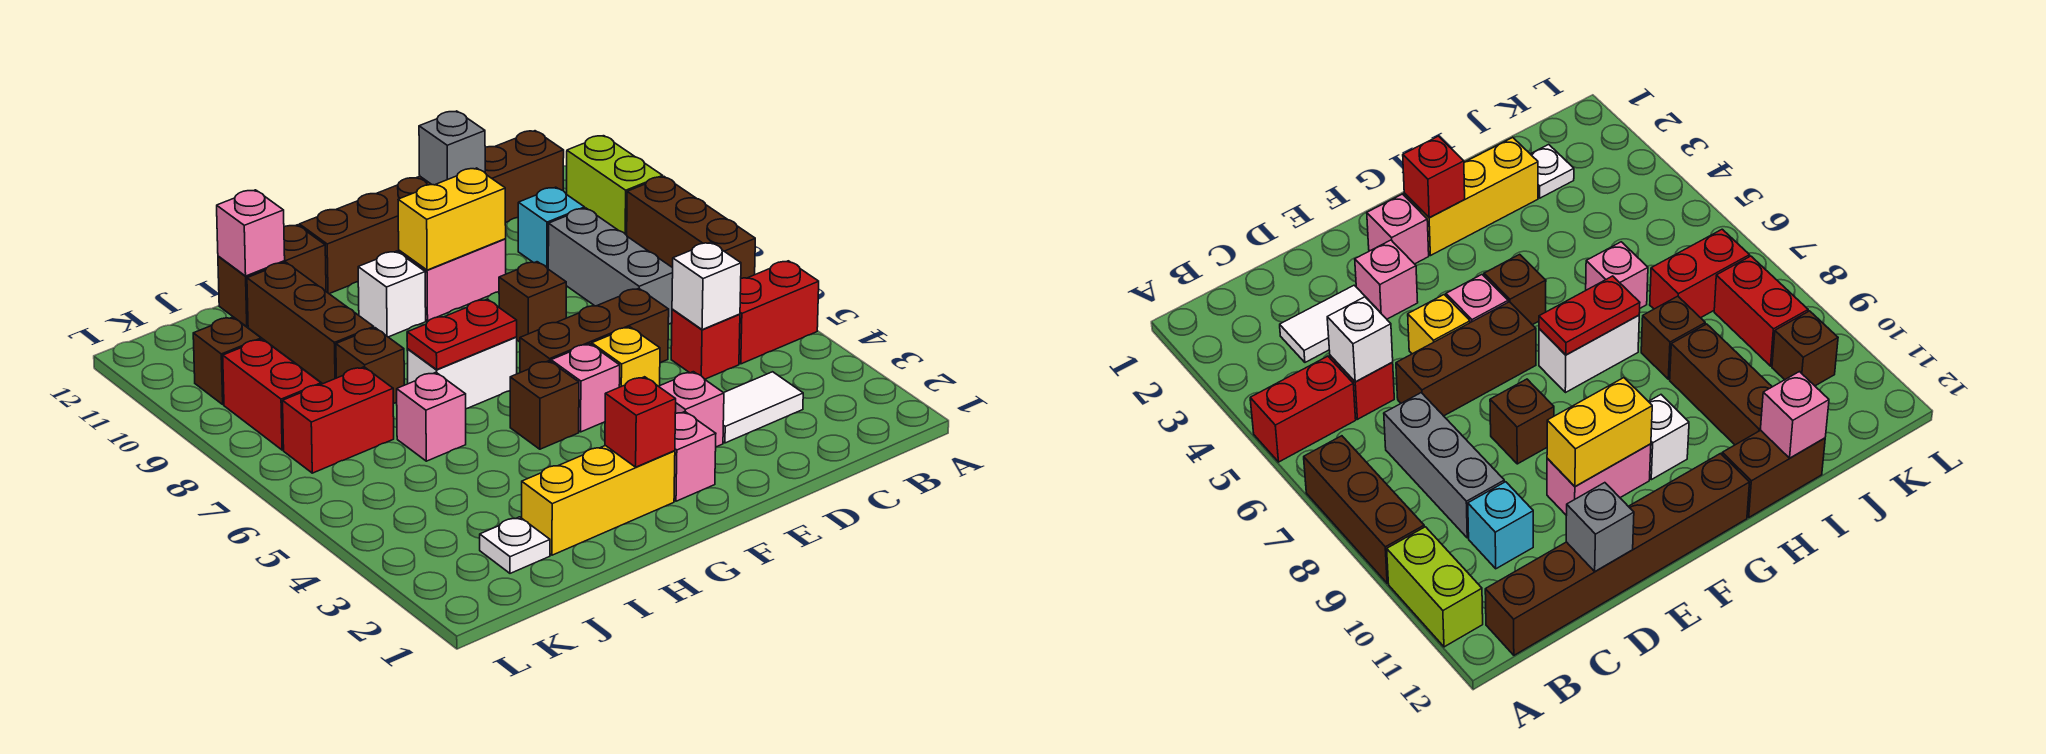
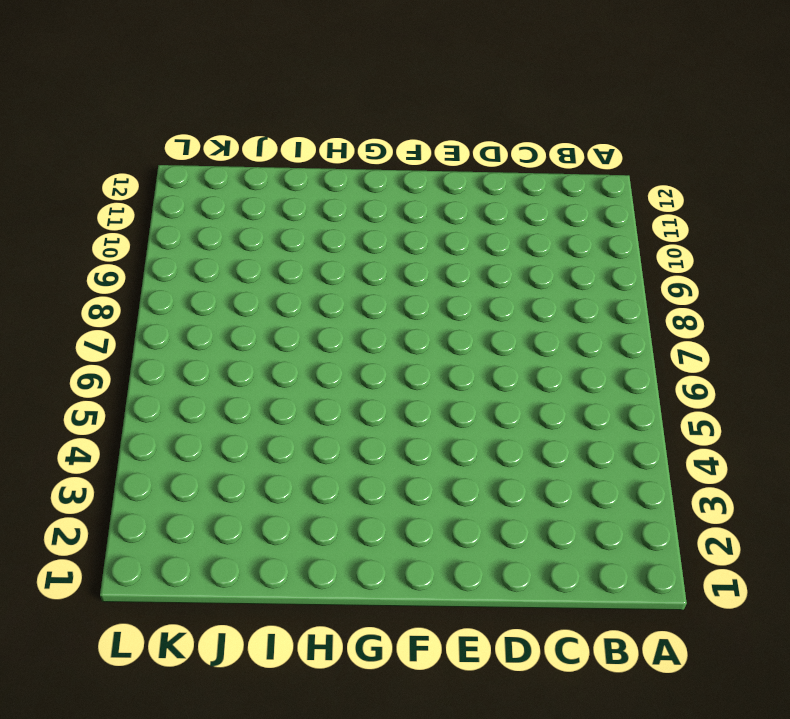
none -> red 1x2 brick [739,261,819,364]
none -> brown 1x3 brick [627,177,755,278]
none -> lime 1x2 brick [567,136,663,235]
none -> brown 1x6 brick [299,131,564,294]

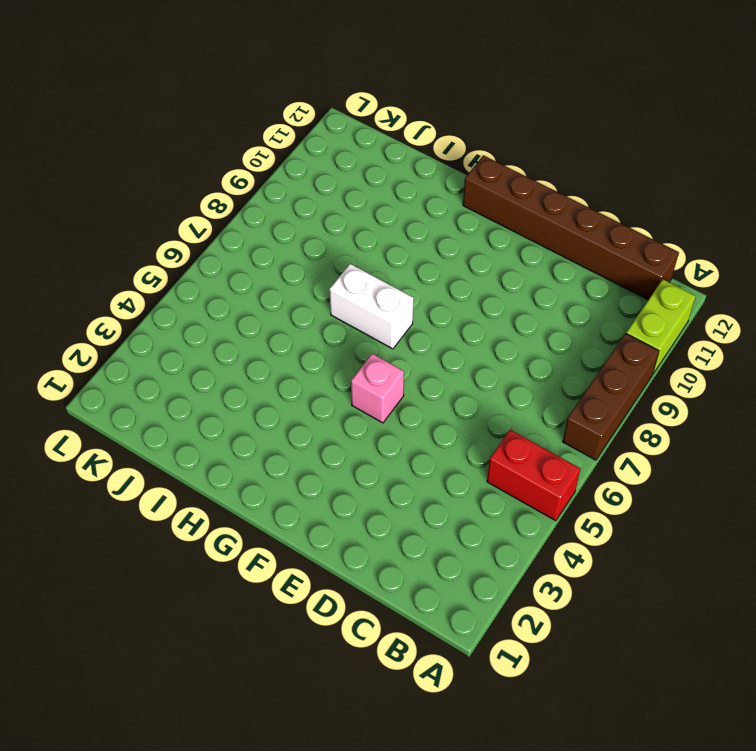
none -> white 1x2 tile [723,372,803,443]
none -> red 1x1 brick [671,309,740,379]
none -> grey 1x3 brick [548,208,673,324]
none -> cyan 1x1 brick [518,187,585,269]

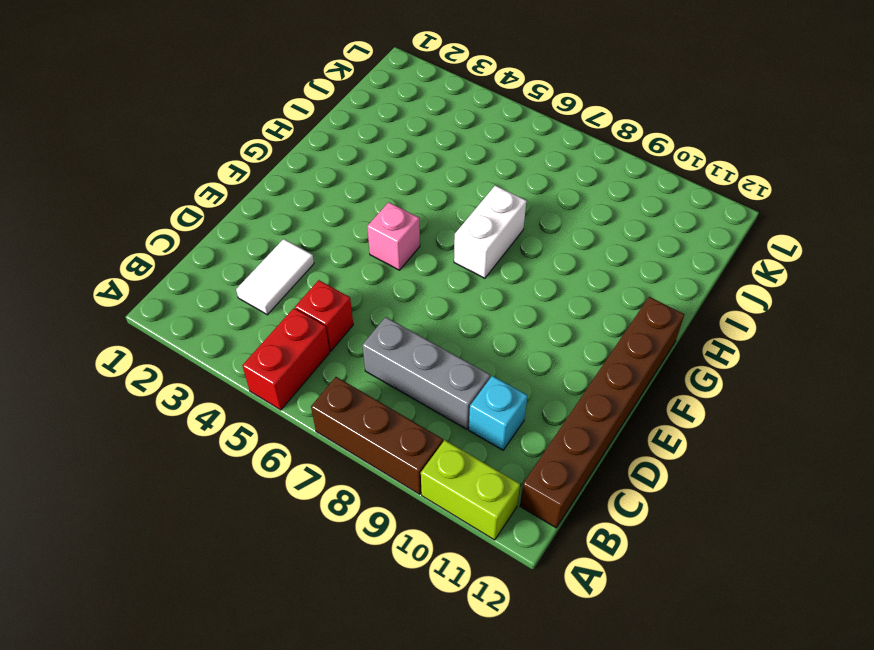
none -> brown 1x3 brick [520,288,669,373]
none -> pink 1x1 brick [659,372,724,447]
none -> yellow 1x1 brick [592,327,660,387]
none -> brown 1x1 brick [499,262,566,342]

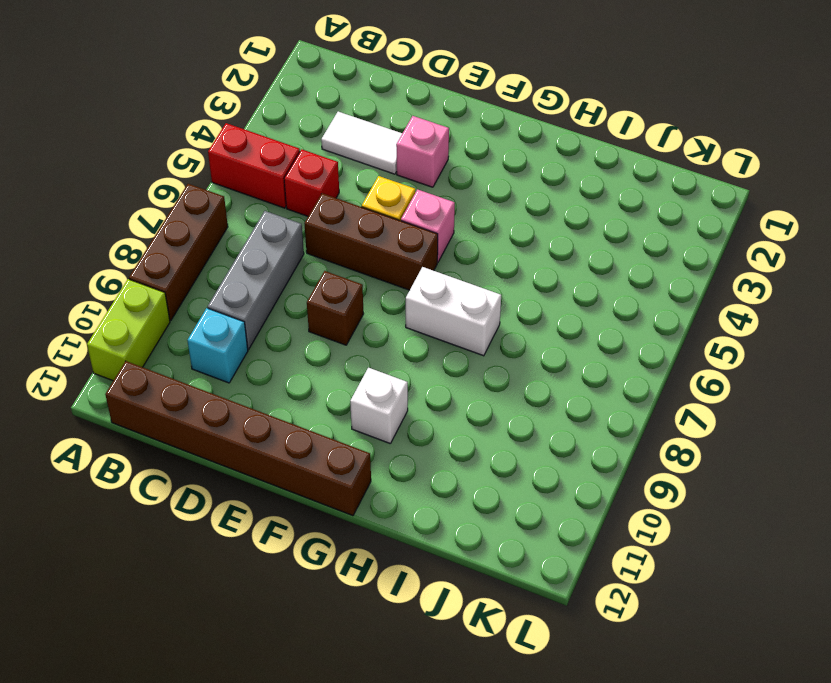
none -> pink 1x2 brick [399,239,506,321]
none -> pink 1x1 brick [674,412,716,501]
none -> yellow 1x3 brick [522,446,675,555]
none -> brown 1x1 brick [510,361,579,449]

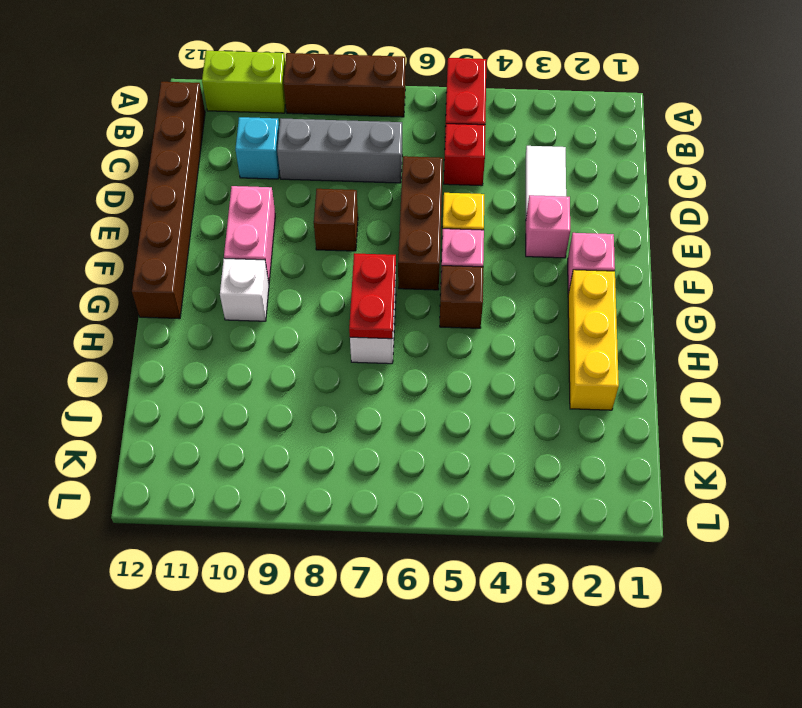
none -> brown 1x2 brick [218,225,326,327]
none -> pink 1x1 brick [397,372,466,461]
none -> brown 1x1 brick [336,328,404,404]
none -> brown 1x3 brick [247,262,374,384]

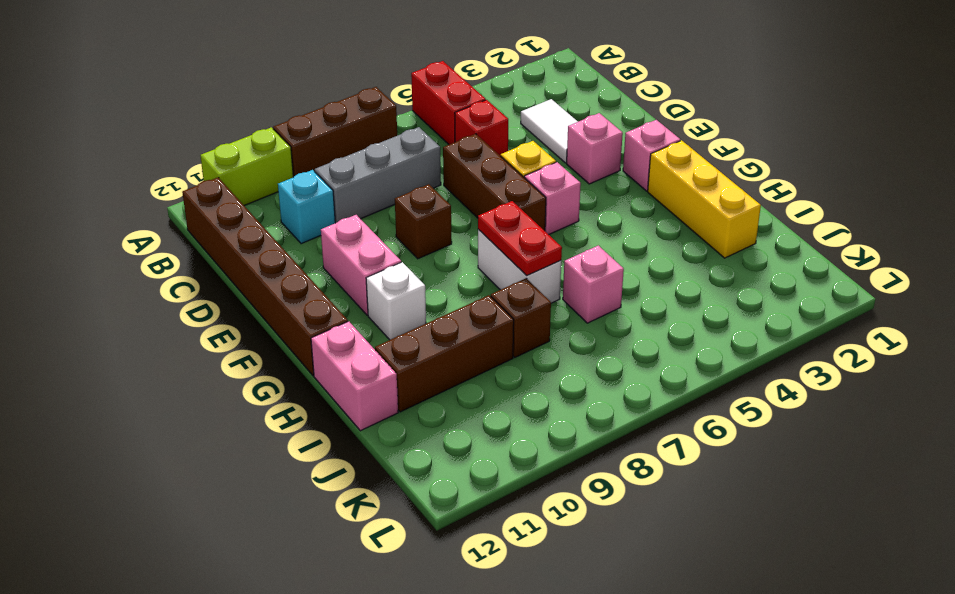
pink 1x2 brick [311,321,398,431] -> brown 1x2 brick [218,225,326,327]
none -> brown 1x1 brick [510,361,579,449]
none -> white 1x1 plate [480,517,550,573]
none -> red 1x2 brick [283,367,394,473]
none -> red 1x2 brick [223,339,321,450]

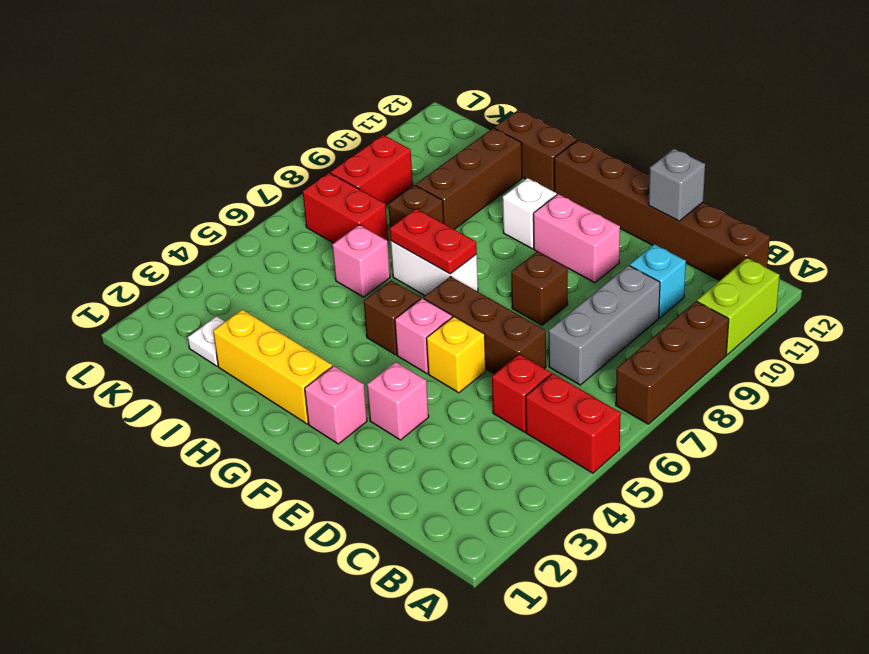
none -> white 1x2 tile [723,372,803,443]
none -> brown 1x1 brick [193,317,261,404]
none -> white 1x1 brick [672,242,741,330]
none -> yellow 1x2 brick [398,168,506,270]

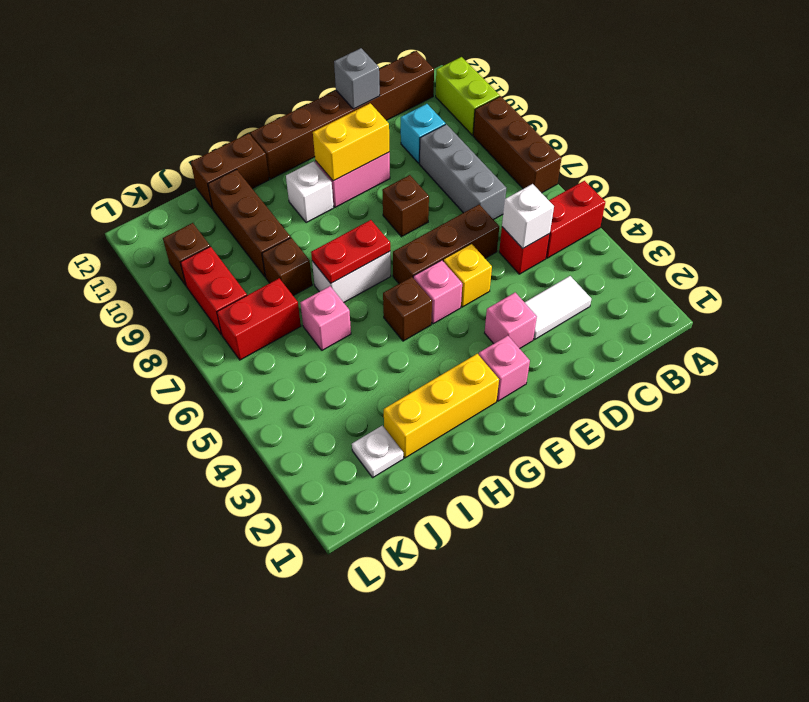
none -> red 1x1 brick [605,377,676,467]
none -> pink 1x1 brick [217,190,285,276]

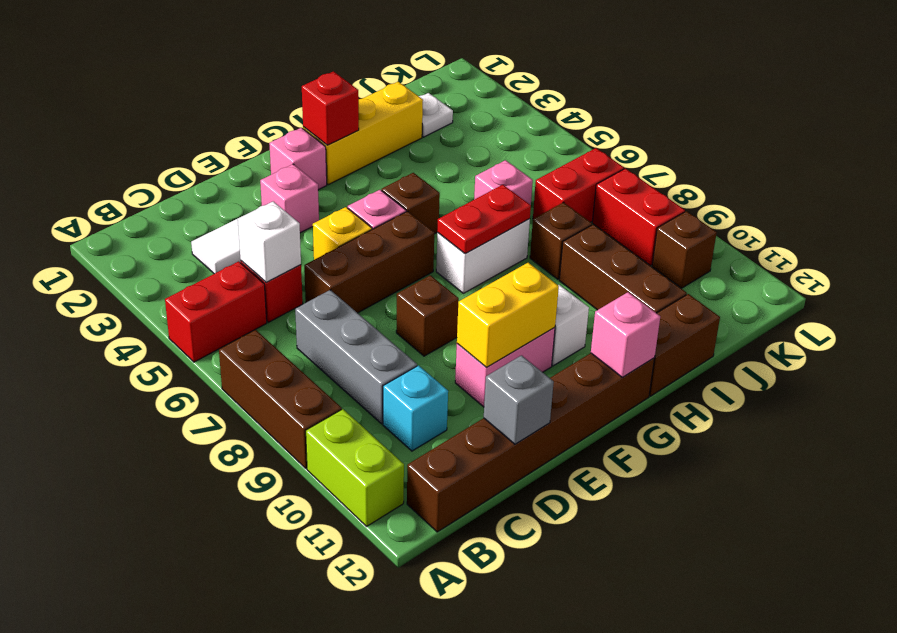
pink 1x1 brick [591,292,660,378] -> pink 1x1 brick moved to [217,190,285,276]

